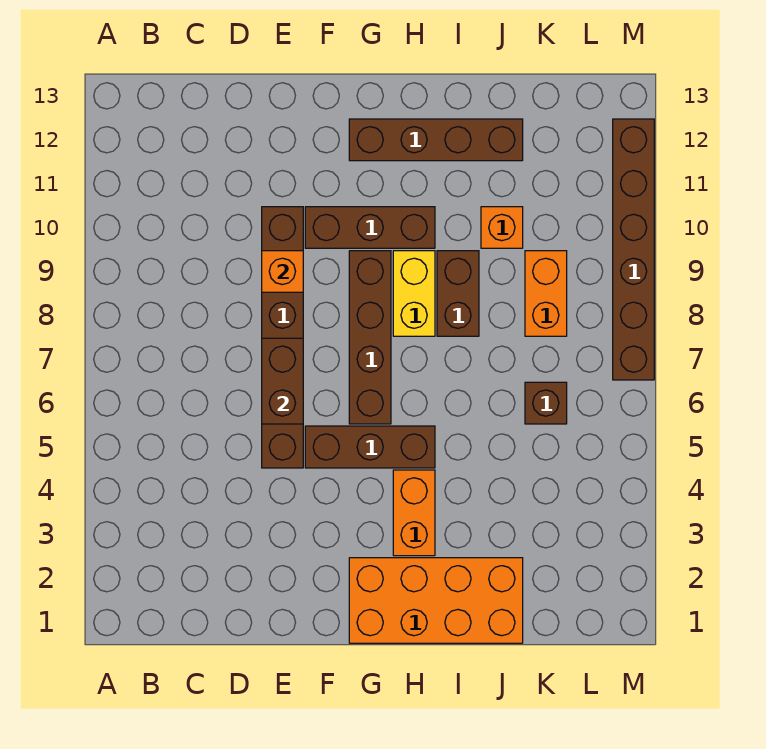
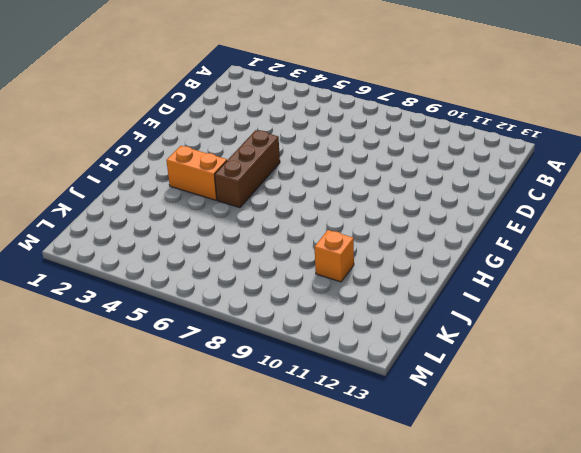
none -> brown 1x6 brick [262,207,303,468]
none -> brown 1x3 brick [305,207,435,248]
none -> orange 2x4 brick [349,558,523,643]

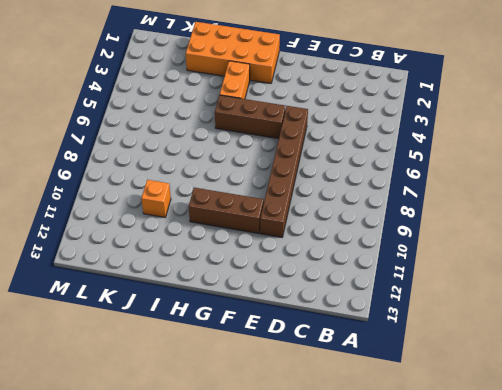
none -> brown 1x4 brick [349,251,391,424]
none -> brown 1x4 brick [349,119,523,161]
none -> yellow 1x2 brick [393,251,435,336]

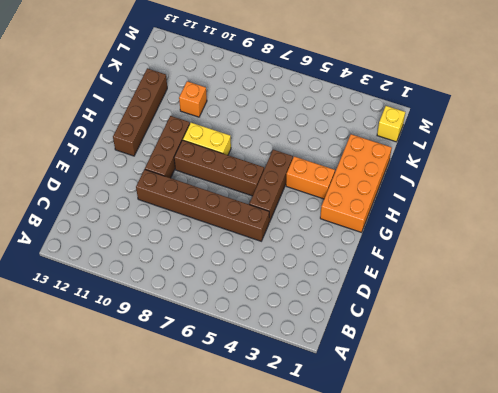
yellow 1x1 brick [377,106,405,142] -> none
none -> brown 1x2 brick [437,251,479,336]
none -> brown 1x1 brick [525,382,567,424]
none -> orange 1x2 brick [525,251,567,336]

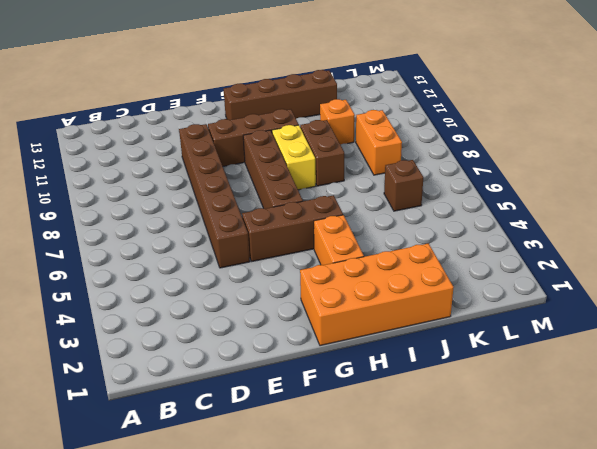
none -> brown 1x6 brick [613,119,654,380]
none -> brown 1x2 brick [262,338,303,424]
none -> orange 1x1 brick [262,251,303,292]

